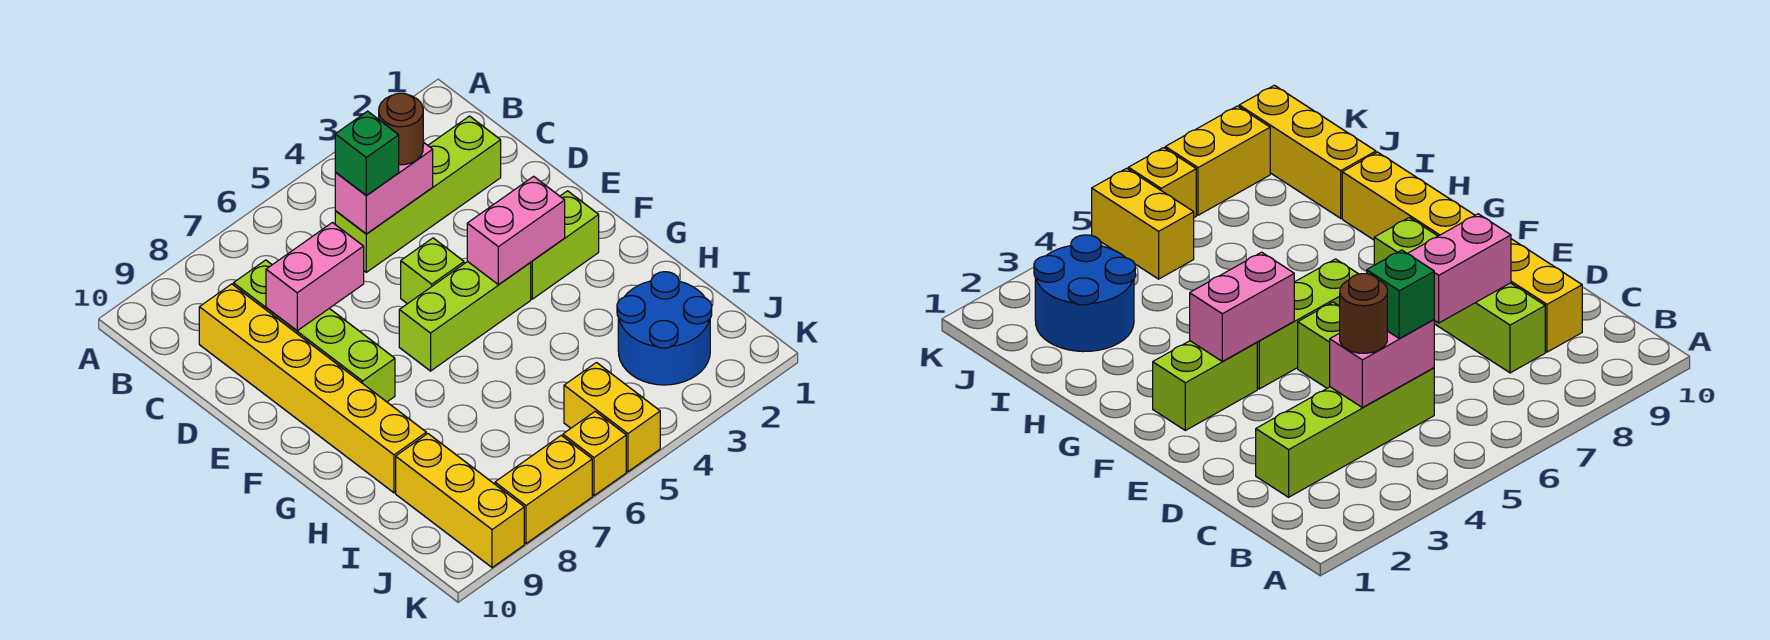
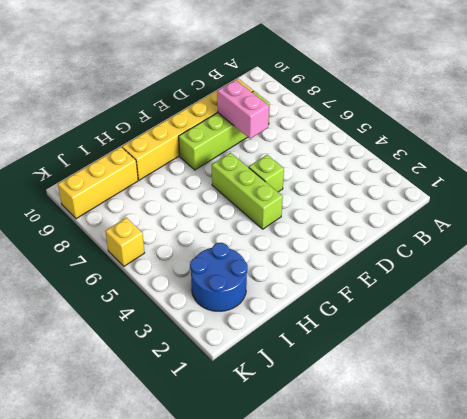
none -> lime 1x4 brick [335,116,501,272]
none -> lime 1x2 brick [531,191,599,299]
none -> yellow 1x2 brick [564,363,660,472]

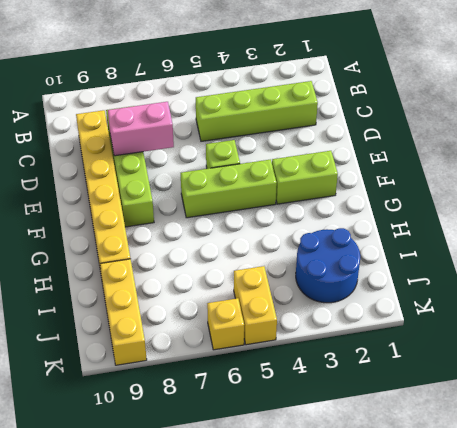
none -> yellow 1x2 brick [495,435,592,543]
none -> pink 1x2 brick [335,142,433,234]
none -> pink 1x2 brick [467,176,565,285]

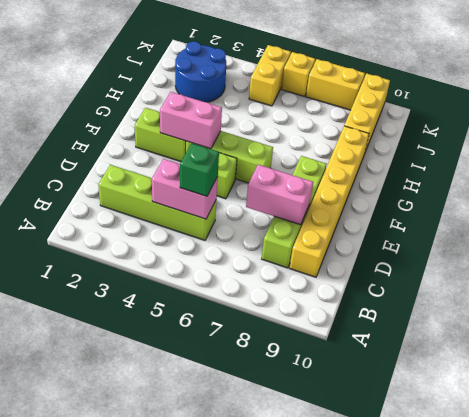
none -> brown 1x1 round brick [379,93,423,165]

